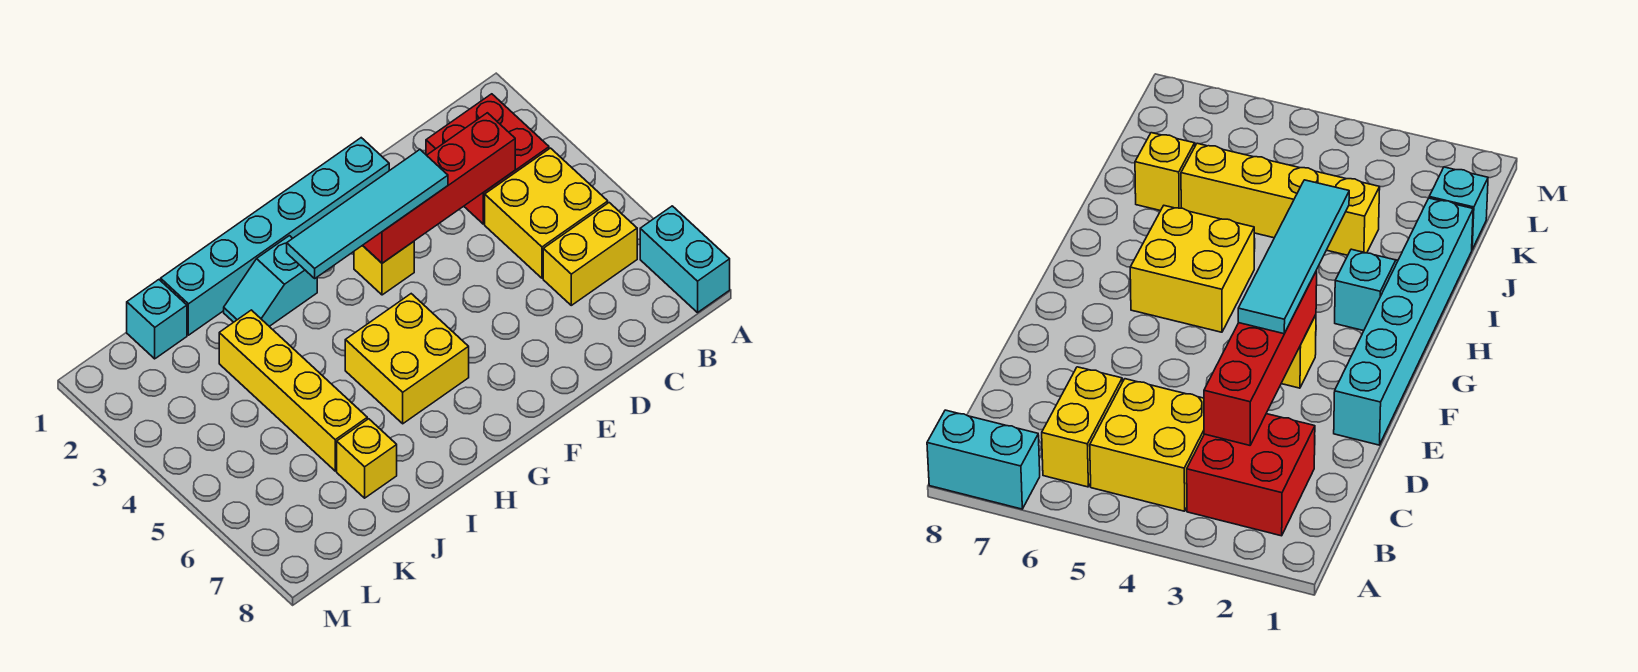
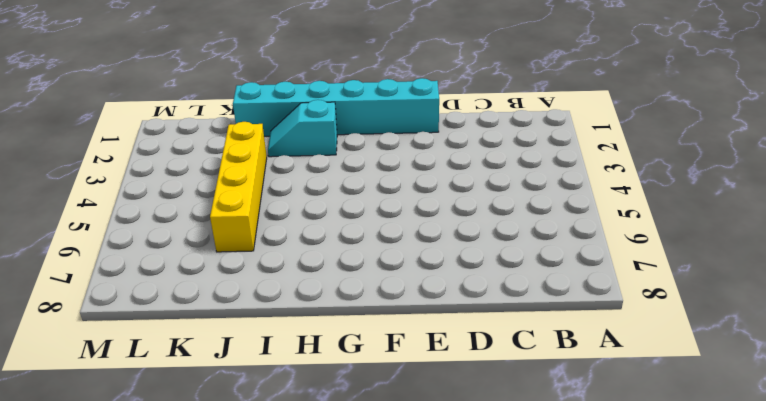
none -> cyan 1x2 brick [640,206,730,313]
none -> red 2x2 brick [426,94,549,224]
none -> yellow 2x2 brick [485,148,608,278]

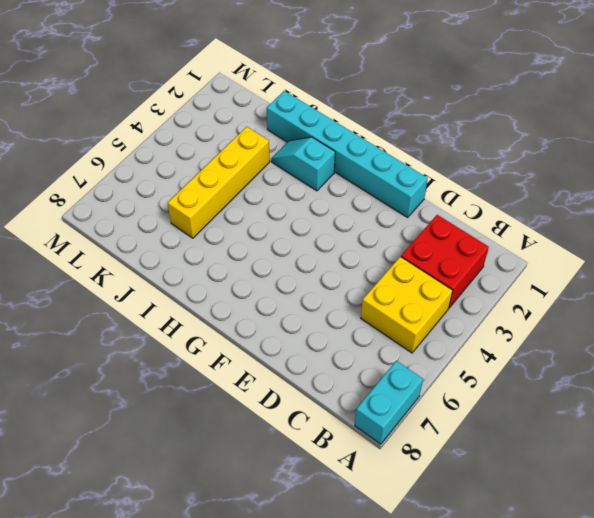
none -> yellow 1x2 brick [543,203,637,305]
none -> yellow 1x1 brick [354,242,414,295]
none -> yellow 2x2 brick [345,294,469,424]

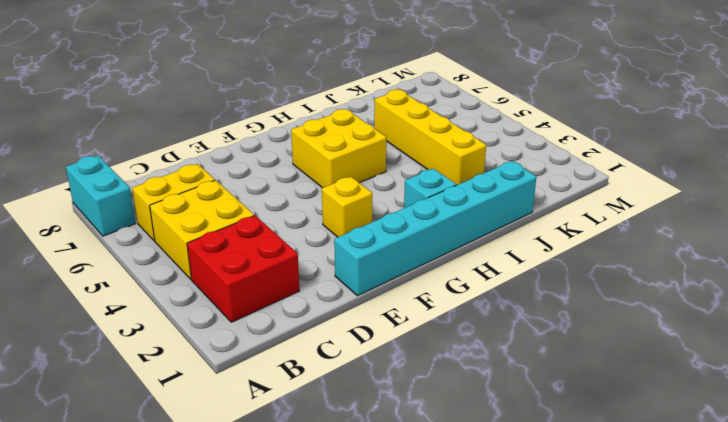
none -> yellow 1x1 brick [337,419,397,498]
none -> cyan 1x1 brick [127,280,187,359]
none -> red 1x4 brick [363,113,515,263]

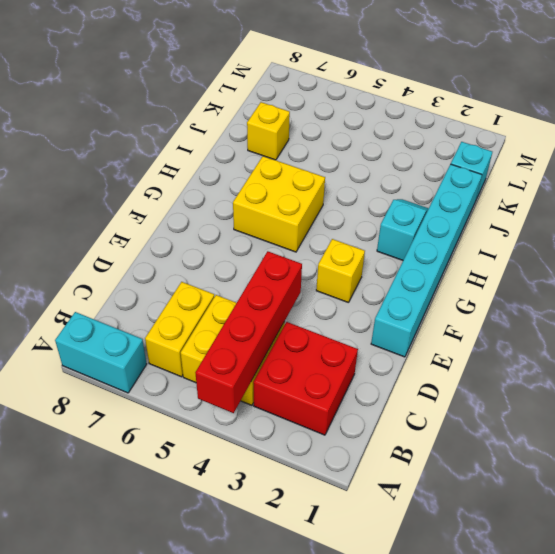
red 1x4 brick [195,251,302,413] -> red 1x4 brick moved to [363,113,515,263]
none -> yellow 1x4 brick [219,310,367,471]
none -> cyan 1x4 tile [287,150,448,278]

